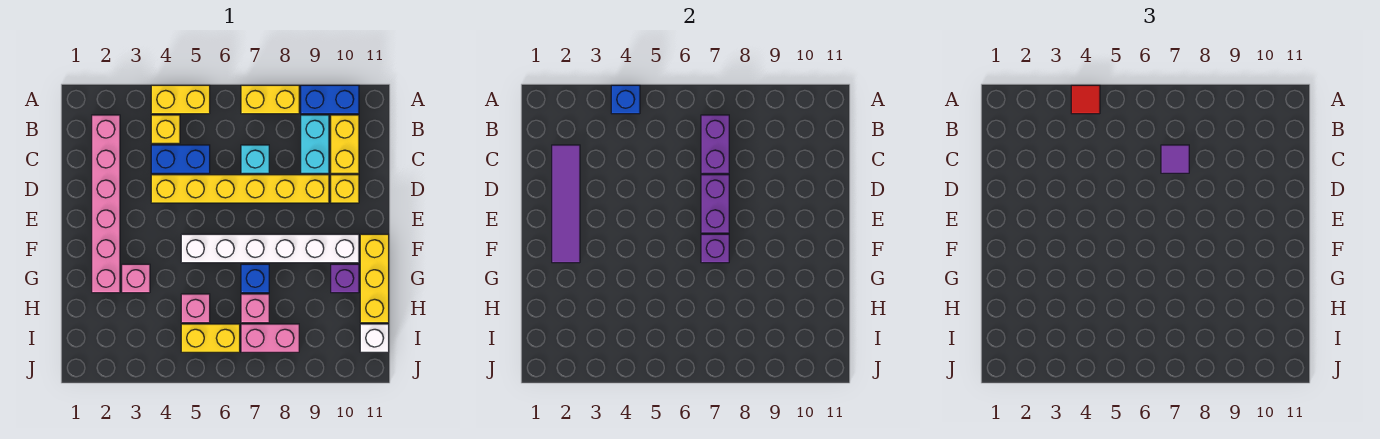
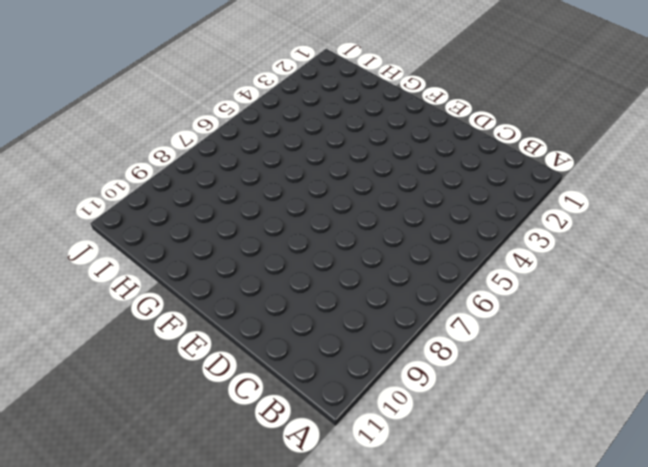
none -> yellow 1x2 brick [151,85,210,114]
none -> yellow 1x2 brick [241,85,299,114]
none -> blue 1x2 brick [301,85,359,114]

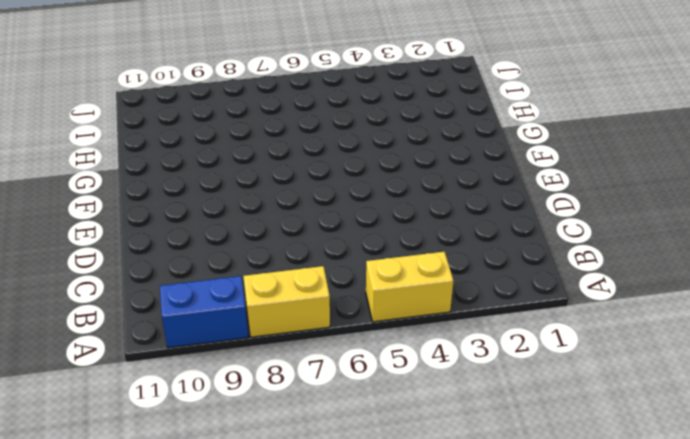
none -> pink 1x6 brick [92,115,120,293]
none -> yellow 1x1 brick [151,115,180,143]
none -> cyan 1x2 brick [301,115,329,173]

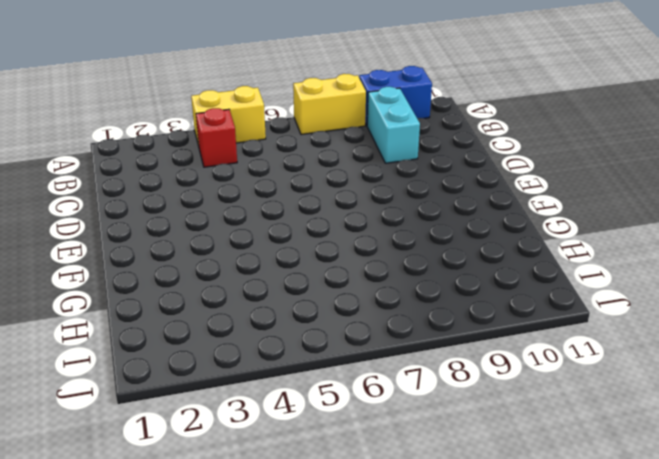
red 1x1 brick [196,108,237,167] -> yellow 1x1 brick [151,115,180,143]
none -> pink 1x6 brick [92,115,120,293]
none -> yellow 1x2 brick [331,115,359,173]
none -> blue 1x2 brick [151,145,210,173]

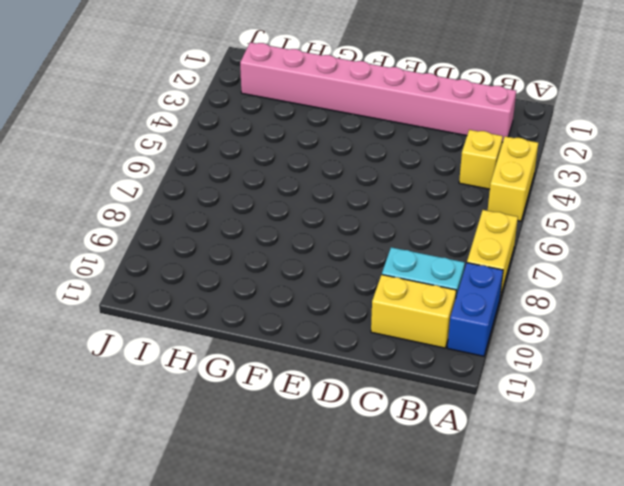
pink 1x8 brick [240,42,516,142] -> pink 1x6 brick [92,115,120,293]
none -> blue 1x2 brick [151,145,210,173]
none -> cyan 1x1 brick [241,145,269,173]
none -> yellow 1x6 brick [151,175,329,203]

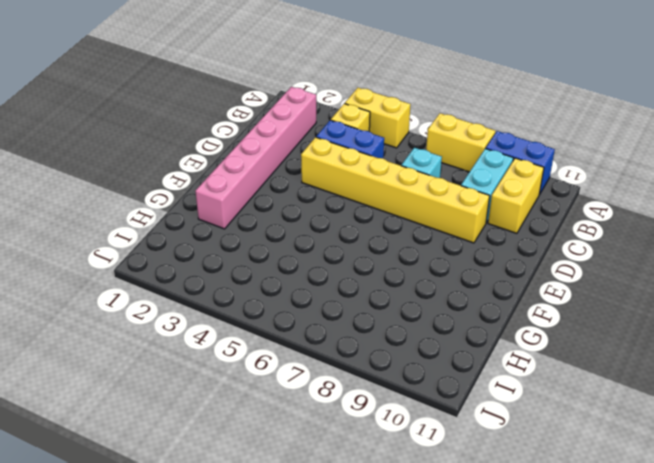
none -> yellow 1x1 brick [331,175,359,203]
none -> white 1x6 brick [181,234,359,263]
none -> yellow 1x3 brick [360,234,389,323]

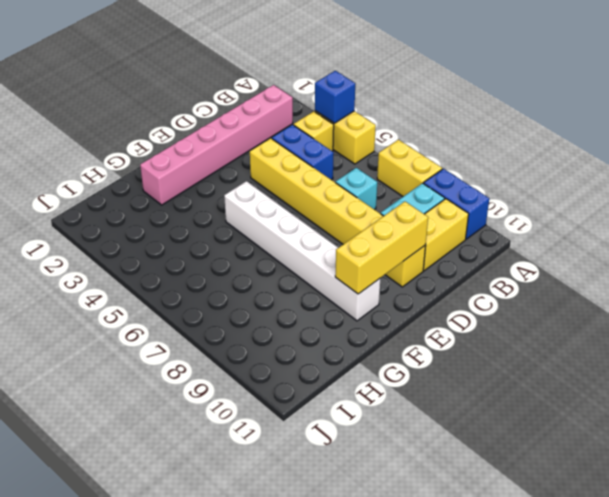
yellow 1x3 brick [335,201,428,294] -> yellow 1x3 brick moved to [360,234,389,323]
none -> pink 1x1 brick [122,264,150,293]
none -> blue 1x1 brick [241,264,269,293]
none -> purple 1x1 brick [331,264,359,293]

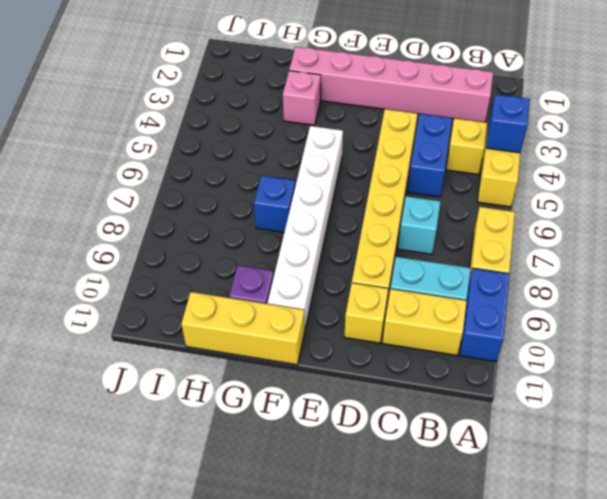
none -> pink 1x1 brick [181,294,210,323]
none -> pink 1x1 brick [241,294,269,323]
none -> yellow 1x2 brick [181,324,240,352]

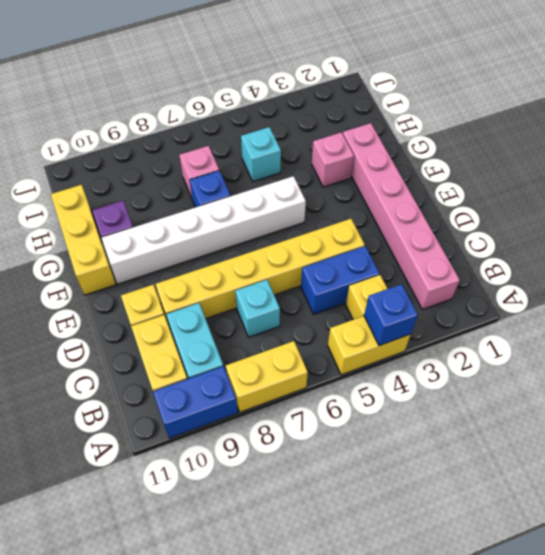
cyan 1x1 brick [241,127,281,181] -> pink 1x1 brick [181,294,210,323]
none -> yellow 1x2 brick [181,324,240,352]
none -> pink 1x2 brick [241,324,299,352]
none -> white 1x1 brick [360,324,389,352]

